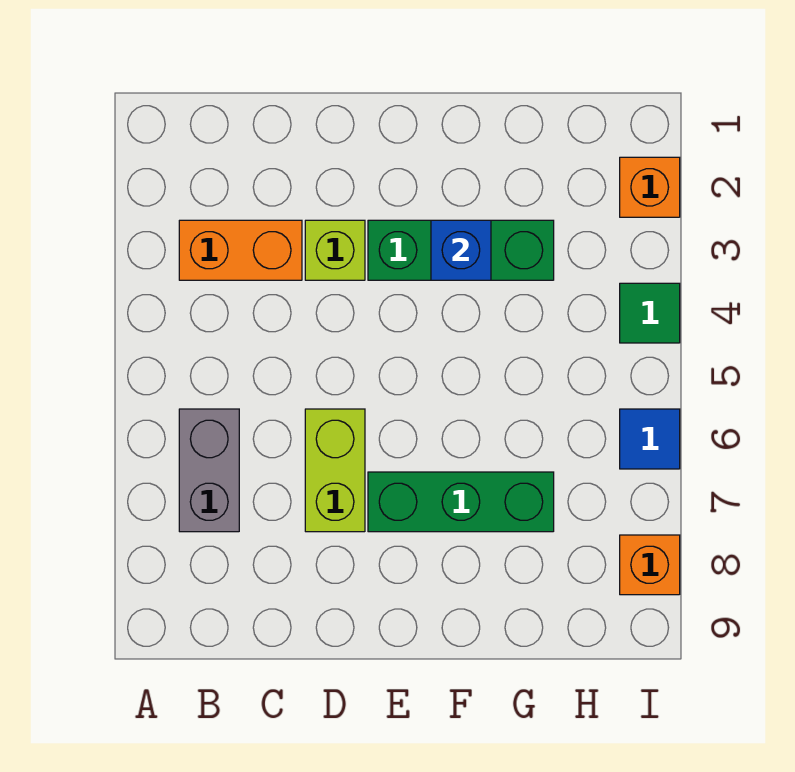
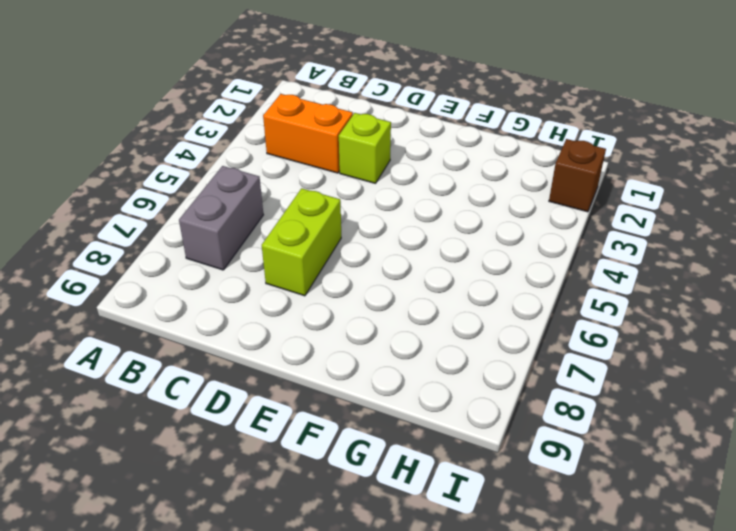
brown 1x1 brick [549,139,606,212] -> orange 1x1 brick [620,157,680,217]
none -> green 1x3 brick [368,220,554,280]
none -> green 1x3 brick [368,472,554,532]

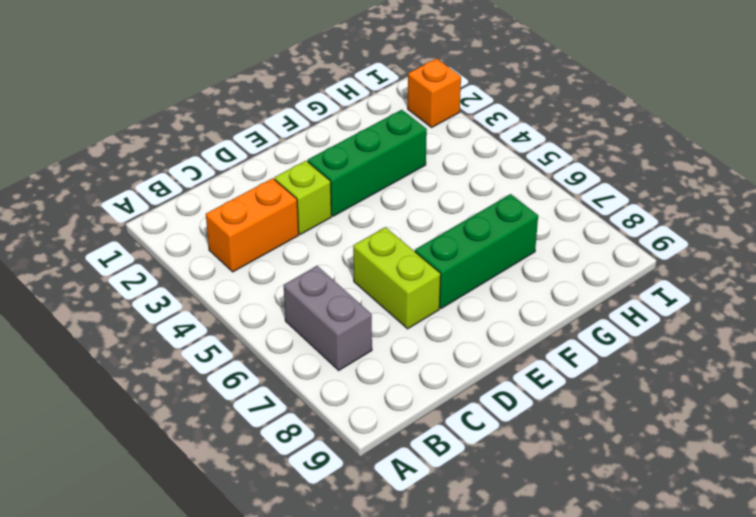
none -> green 1x1 tile [620,283,680,343]
none -> blue 1x1 tile [620,409,680,469]

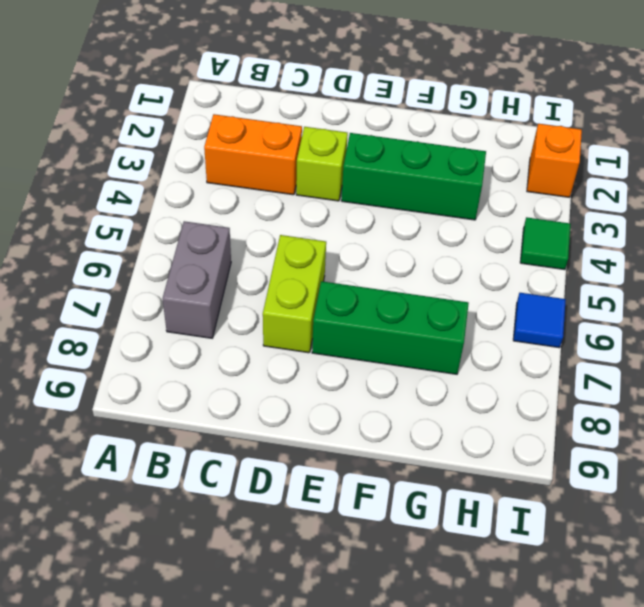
none -> orange 1x1 brick [620,535,680,595]
none -> blue 1x1 brick [431,220,491,280]

